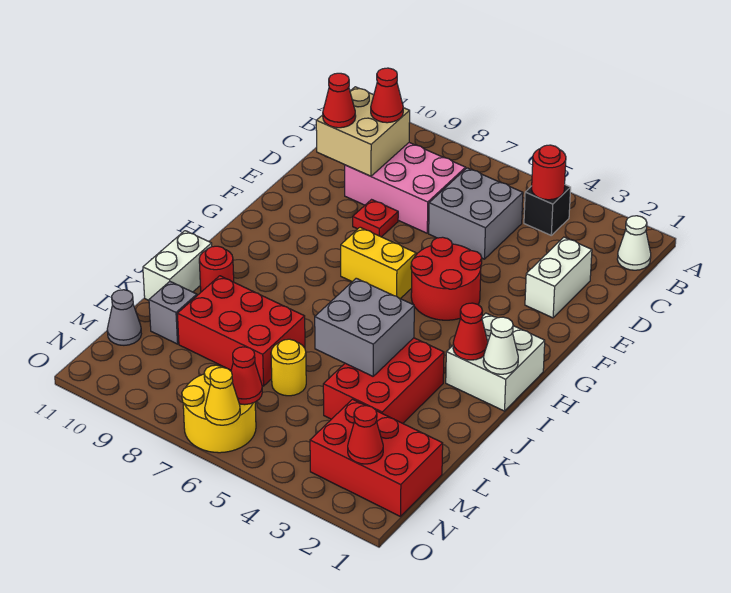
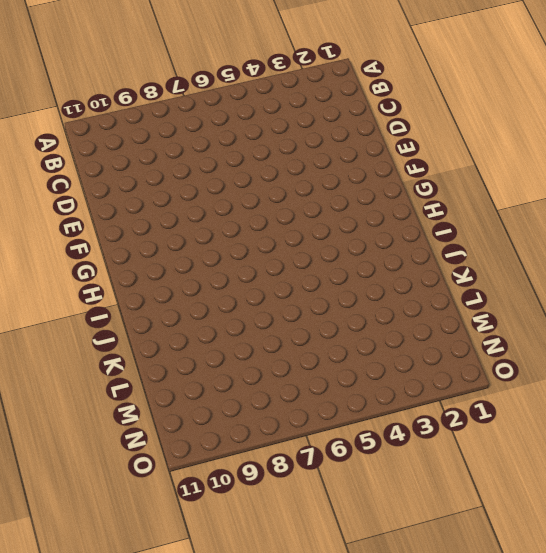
none -> white 1x1 cone [617,216,651,270]
none -> black 1x1 brick [524,185,571,235]
none -> grey 2x2 brick [429,168,523,259]

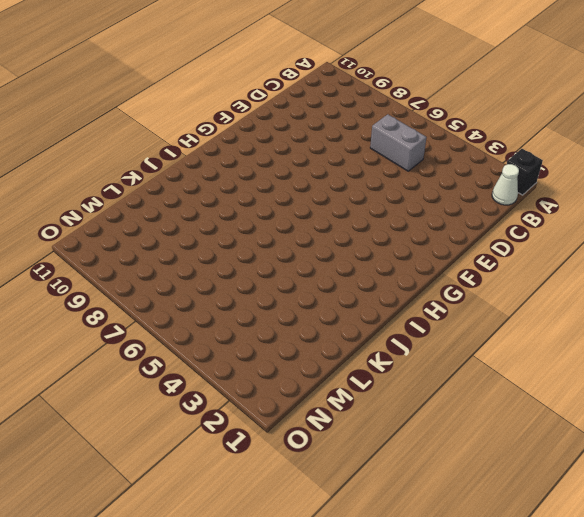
black 1x1 brick [507,149,543,195] -> black 1x1 brick moved to [524,185,571,235]
grey 1x2 brick [370,114,427,171] -> grey 2x2 brick [429,168,523,259]
none -> pink 2x3 brick [345,143,466,233]
none -> white 1x2 brick [525,237,592,318]
none -> red 1x1 plate [353,200,398,237]

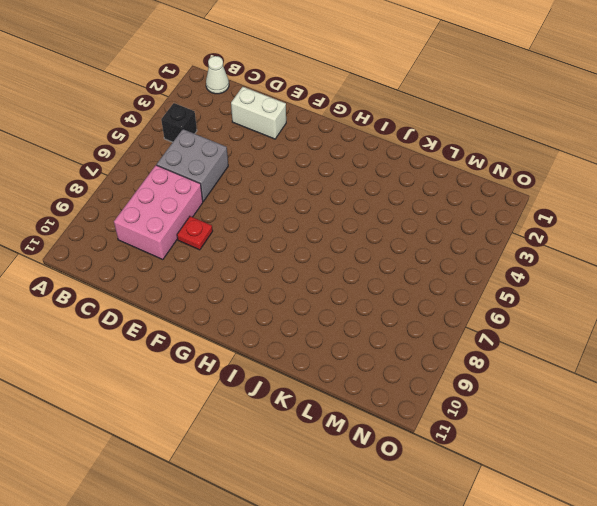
none -> red 2x2 round brick [411,237,482,320]
none -> yellow 1x2 brick [341,227,416,299]
none -> white 2x2 brick [446,313,545,411]

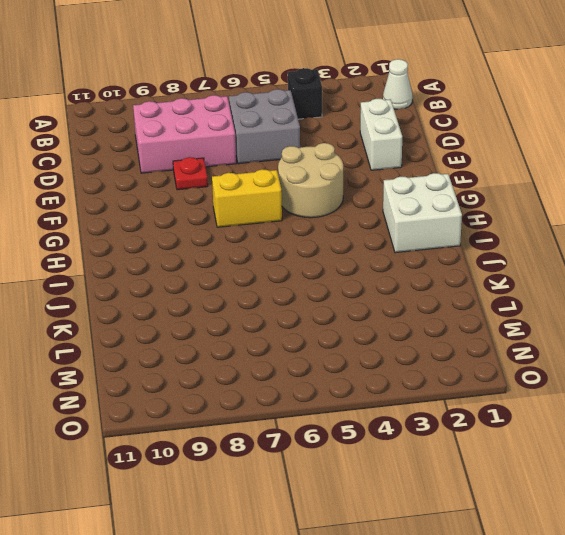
tan 2x2 round brick [278,143,343,218] -> red 2x2 round brick [411,237,482,320]
none -> red 2x3 brick [323,338,444,423]
none -> red 1x1 round brick [199,246,234,292]
none -> white 1x2 brick [143,231,212,300]

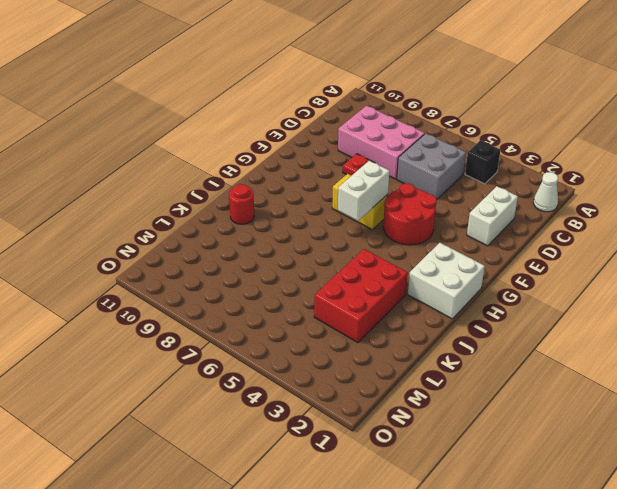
white 1x2 brick [338,161,390,221] -> white 1x2 brick moved to [143,231,212,300]
none -> red 2x3 brick [177,276,305,386]
none -> yellow 1x1 round brick [271,339,306,396]
none -> grey 1x1 brick [149,282,197,344]

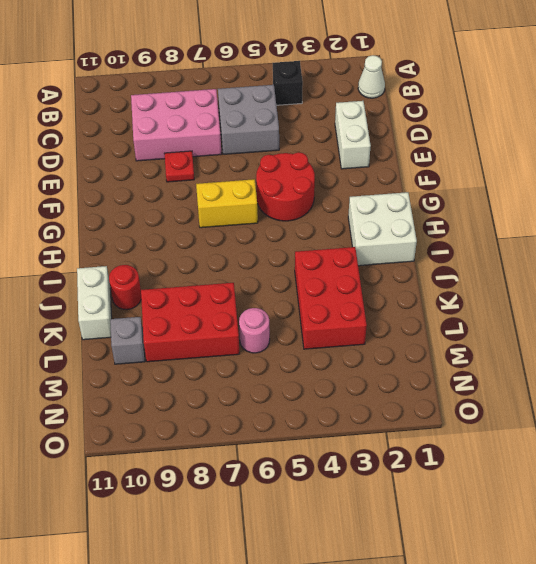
pink 1x1 round brick [239,308,270,353] -> yellow 1x1 round brick [271,339,306,396]
none -> red 2x3 brick [310,399,443,517]
none -> grey 1x1 cone [107,290,141,345]
none -> yellow 2x2 round brick [182,365,256,453]

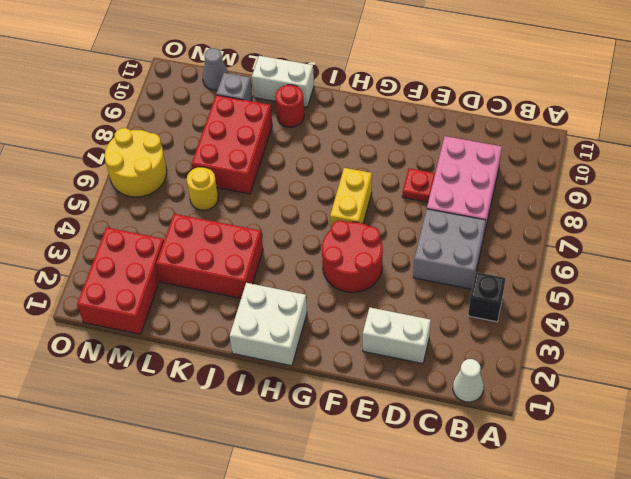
none -> red 1x1 round brick [532,145,566,200]
none -> tan 2x2 brick [316,87,410,176]
none -> white 1x1 cone [483,317,518,374]

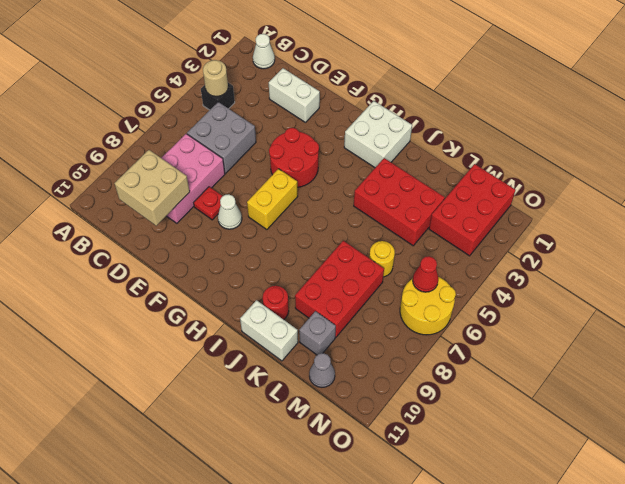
tan 1x1 round brick [203,60,228,96] -> red 1x1 round brick [532,145,566,200]
white 1x1 cone [218,194,242,229] -> white 1x1 cone moved to [483,317,518,374]
none -> red 1x1 cone [453,303,488,360]
none -> grey 2x2 brick [315,278,414,376]
none -> red 1x1 cone [348,406,383,464]

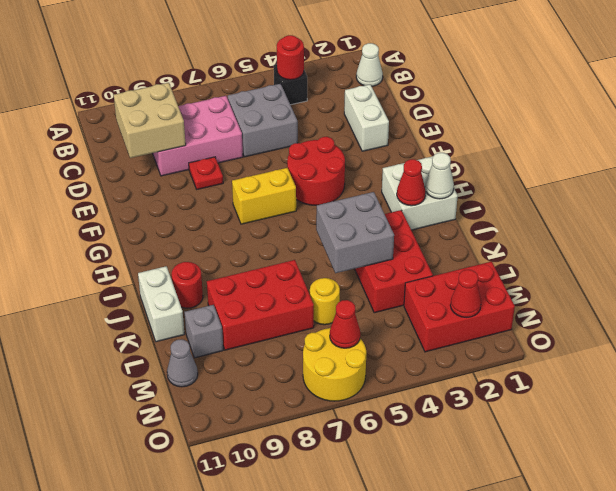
none -> yellow 1x1 cone [205,367,240,425]
none -> red 1x1 cone [371,68,403,123]
none -> red 1x1 cone [323,73,356,128]

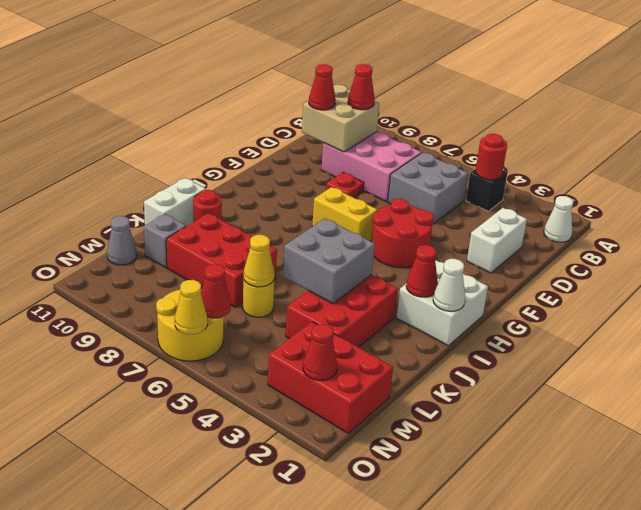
yellow 1x1 cone [243,235,275,287] -> none

